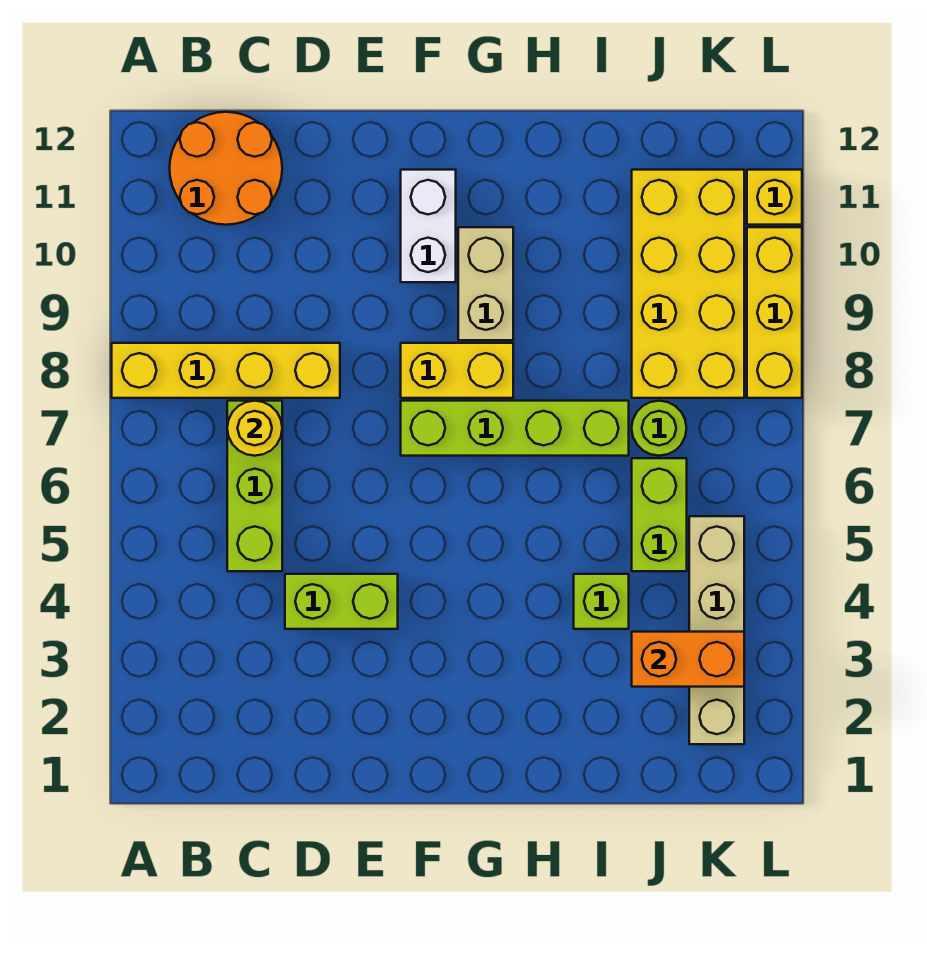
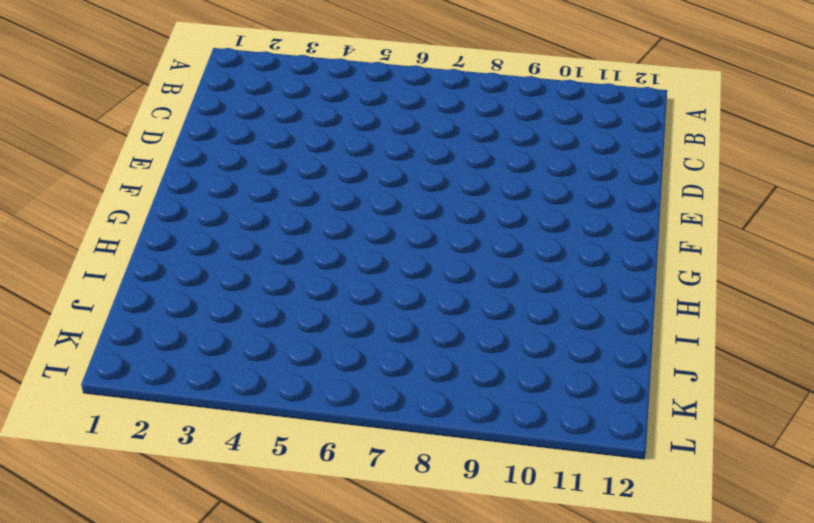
none -> yellow 1x4 brick [112,343,340,398]
none -> orange 2x2 round brick [170,112,282,225]
none -> lime 1x3 brick [227,401,282,571]

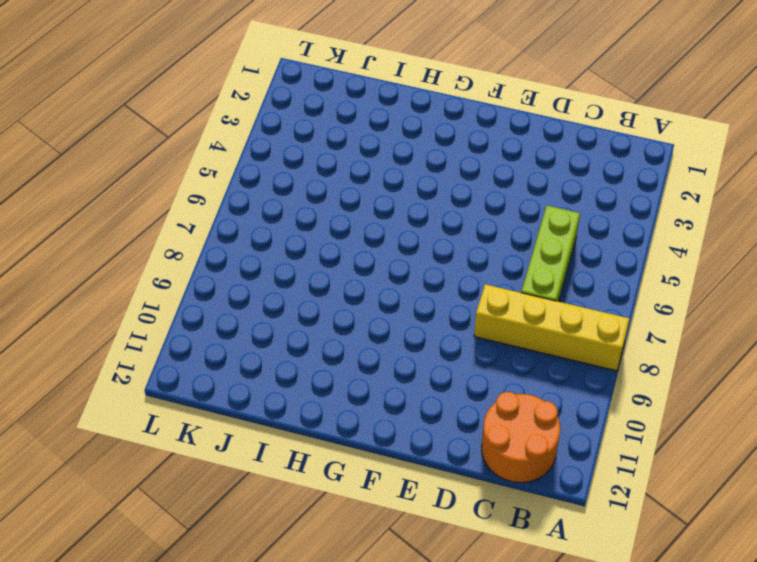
none -> lime 1x2 brick [285,574,398,629]
none -> lime 1x4 brick [401,401,629,456]
none -> yellow 1x2 brick [401,343,513,398]

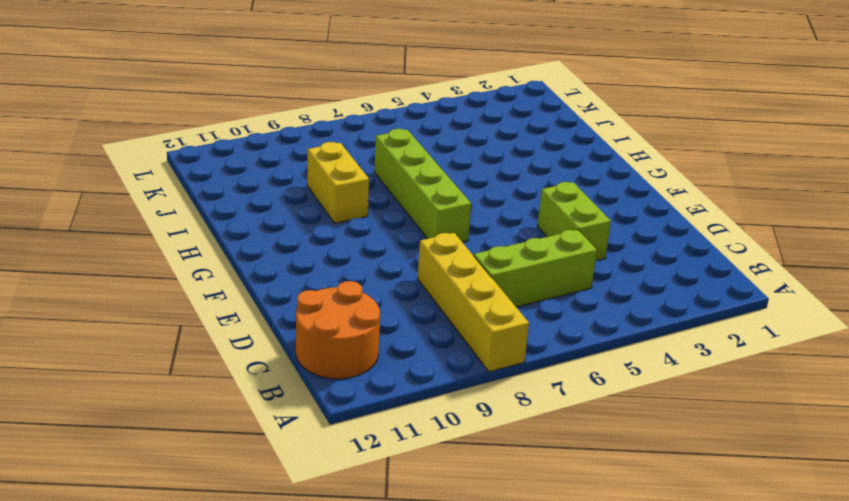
yellow 1x2 brick [307,142,369,223] -> yellow 1x2 brick moved to [401,343,513,398]
none -> white 1x2 brick [401,170,456,282]
none -> tan 1x2 brick [458,227,513,340]
none -> lime 1x1 brick [574,574,629,629]

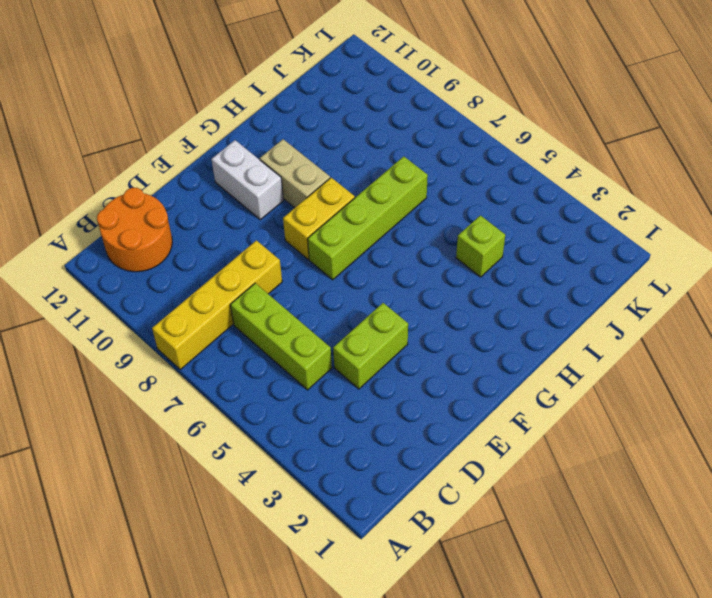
none -> lime 1x2 brick [632,458,687,571]
none -> lime 1x1 round brick [632,401,687,456]
none -> yellow 2x4 brick [632,170,744,398]

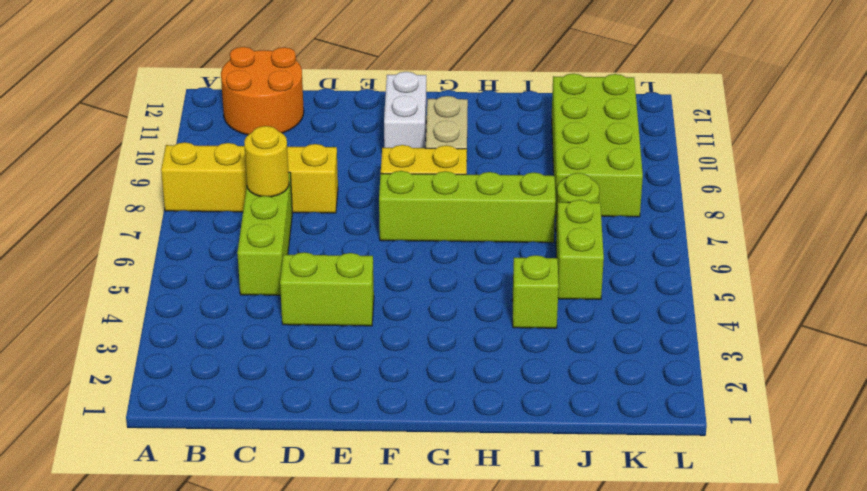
lime 2x4 brick [552,74,643,217] -> yellow 2x4 brick [632,170,744,398]
none -> tan 1x4 brick [689,516,744,744]
none -> yellow 1x3 brick [747,227,802,398]
none -> yellow 1x1 brick [747,170,802,225]

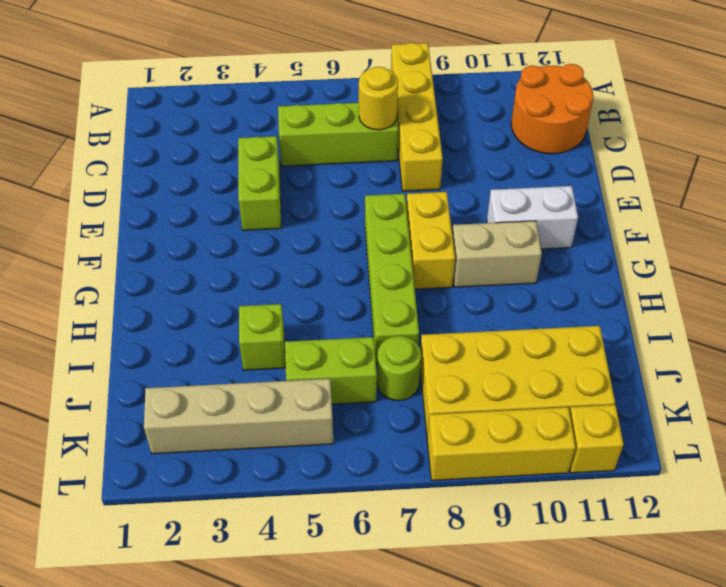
none -> orange 1x2 brick [632,632,744,687]

